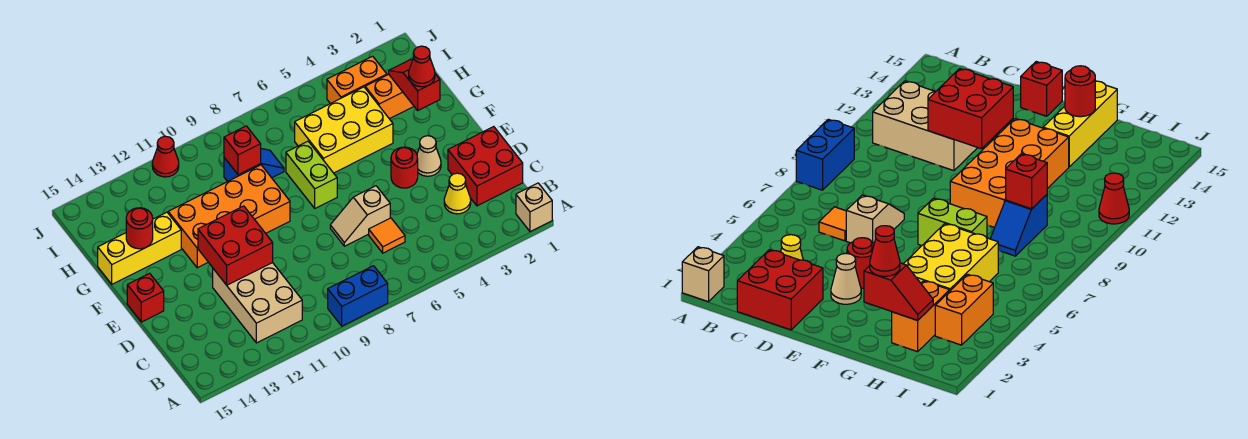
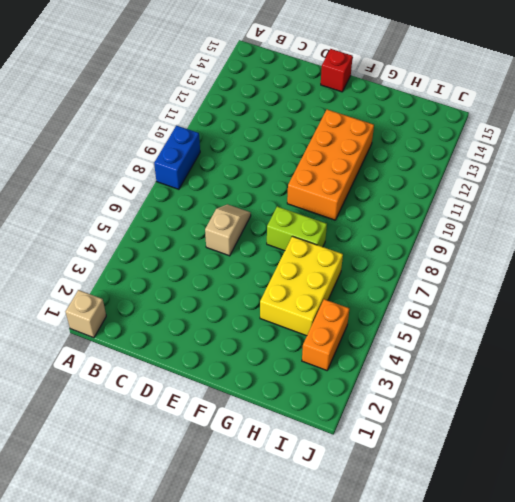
none -> tan 2x3 brick [213,263,302,343]
none -> red 2x2 brick [448,127,523,206]
none -> yellow 1x1 cone [444,173,471,214]

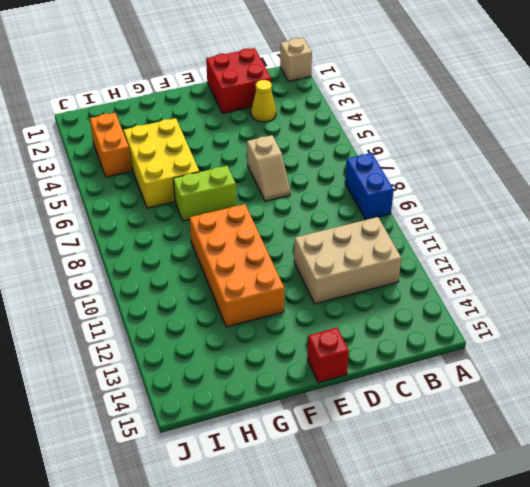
none -> orange 1x1 tile [369,218,405,253]
none -> tan 1x1 cone [417,136,441,176]
none -> red 1x1 round brick [391,147,418,188]

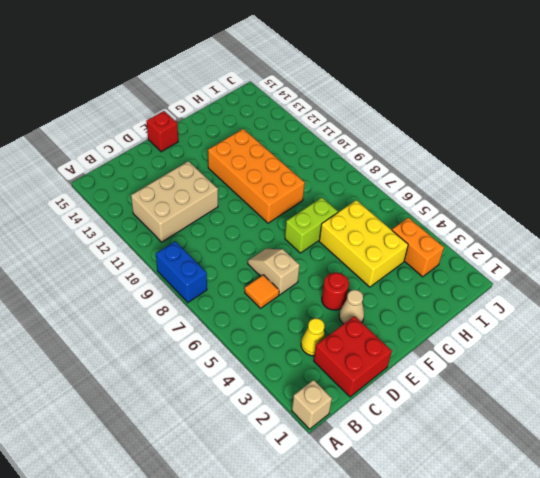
none -> yellow 1x3 brick [98,212,181,284]
none -> orange 1x2 brick [365,74,414,119]
none -> blue 1x2 slope [224,149,284,181]

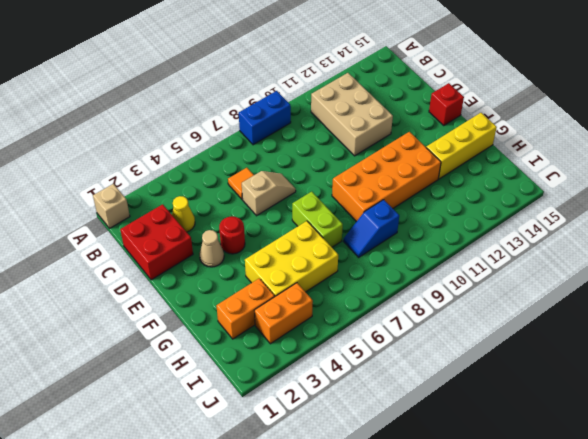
none -> red 1x1 cone [152,136,179,177]
none -> red 2x2 brick [198,206,273,285]
none -> red 1x2 slope [389,59,440,110]

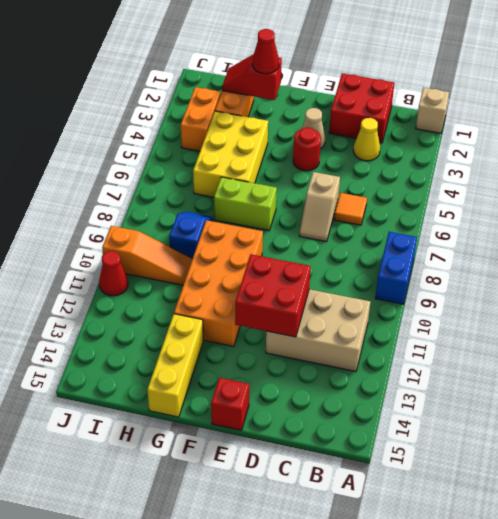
orange 1x3 slope [102,226,193,285] -> none
none -> red 1x1 round brick [126,208,153,249]
none -> red 1x1 brick [224,126,261,175]

